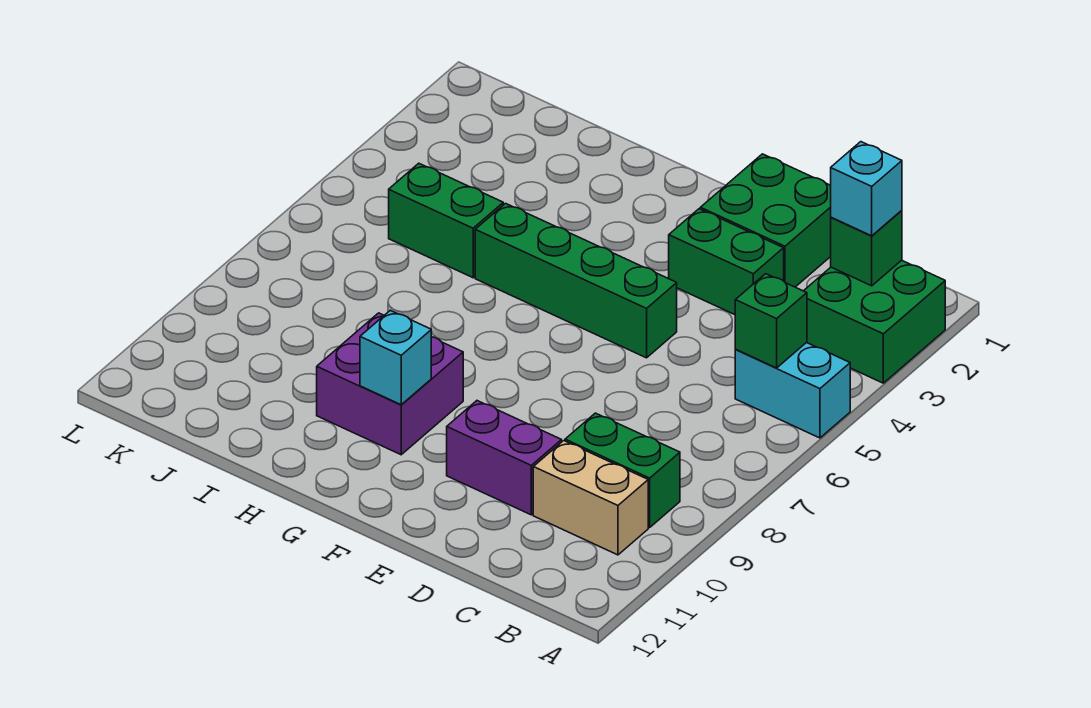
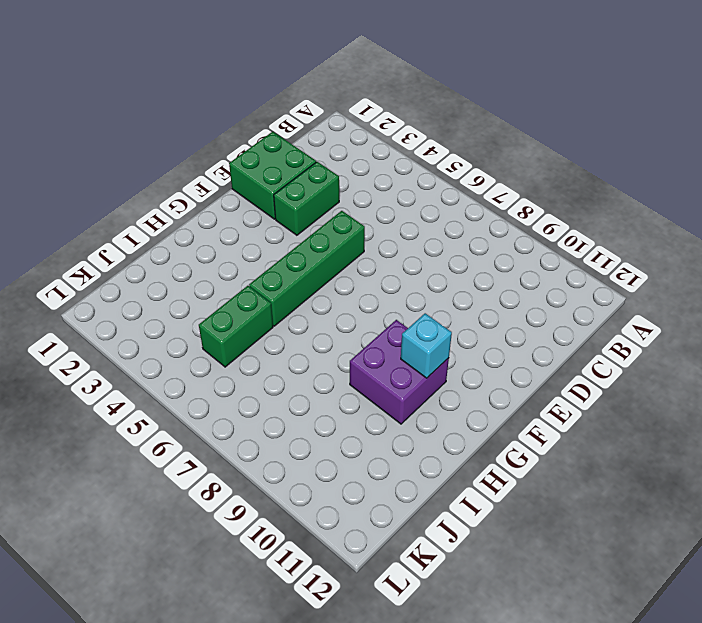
none -> green 2x2 brick [804,260,945,383]
none -> cyan 1x2 brick [735,342,850,438]
none -> green 1x2 brick [565,413,680,527]

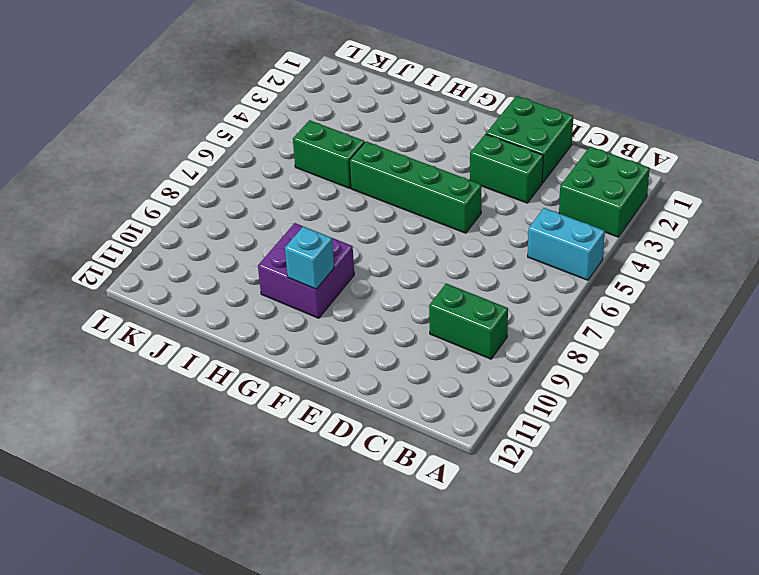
none -> tan 1x2 brick [533,441,648,555]
none -> purple 1x2 brick [447,401,562,515]
none -> green 1x1 brick [831,210,902,286]

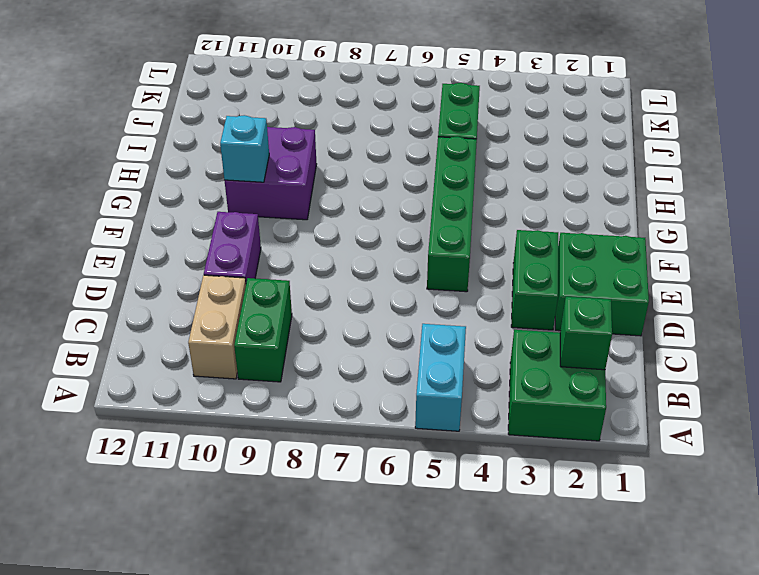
none -> green 1x1 brick [735,274,807,368]
none -> cyan 1x1 brick [831,142,902,236]

